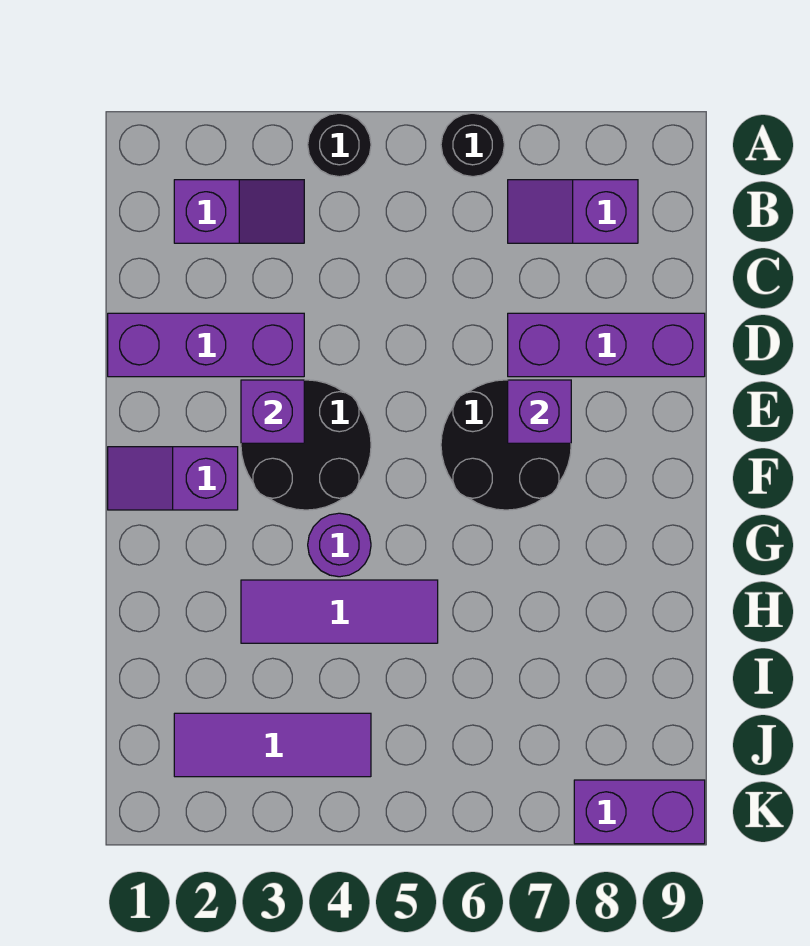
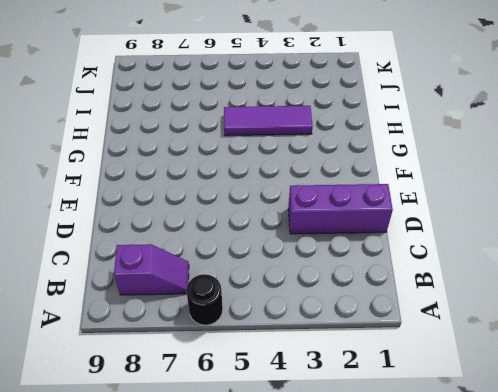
none -> black 1x1 round brick [308,113,371,177]
none -> purple 1x2 slope [174,180,304,243]
none -> purple 1x3 brick [508,313,705,377]

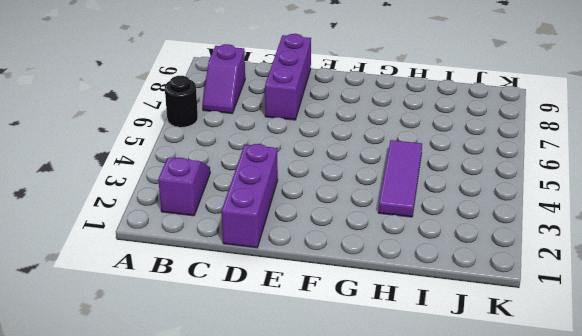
none -> black 1x1 round brick [308,113,371,177]
none -> black 2x2 round brick [241,380,371,510]
none -> black 2x2 round brick [441,380,571,510]

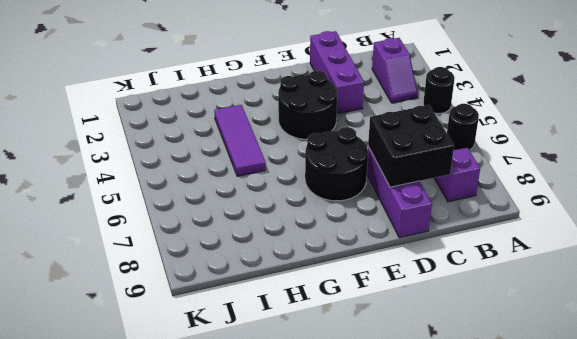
black 2x2 brick [368,105,454,187] -> none
none -> purple 1x2 slope [108,447,238,510]
none -> purple 1x1 round brick [308,513,371,577]
none -> purple 1x3 tile [174,713,371,777]

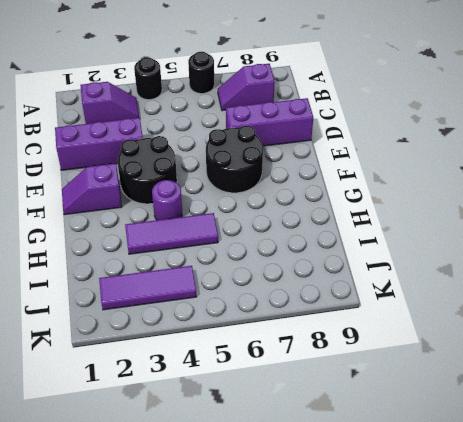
none -> purple 1x2 brick [574,780,705,844]
none -> purple 1x1 brick [241,380,304,443]
none -> purple 1x1 brick [508,380,571,443]

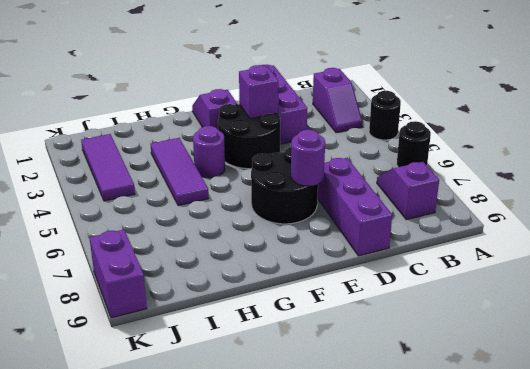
purple 1x1 round brick [291,130,325,186] -> purple 1x1 brick [508,380,571,443]

